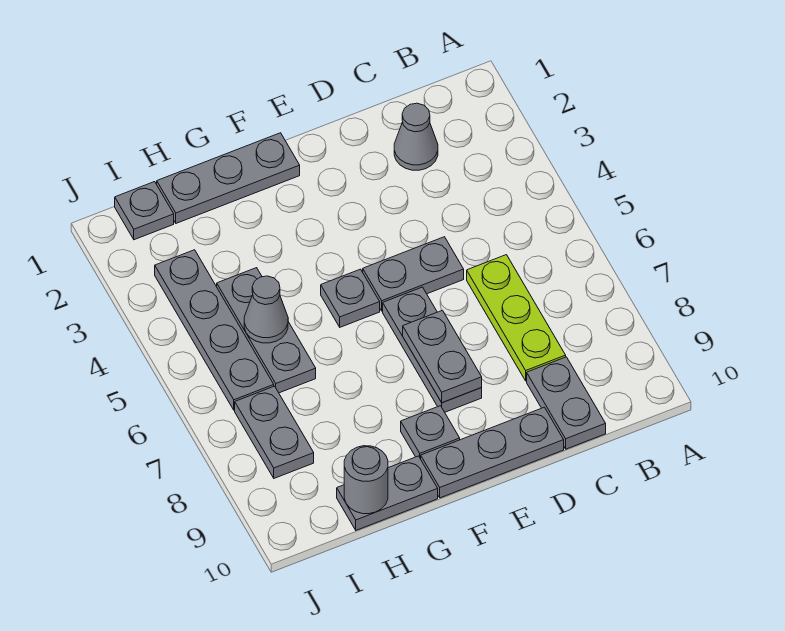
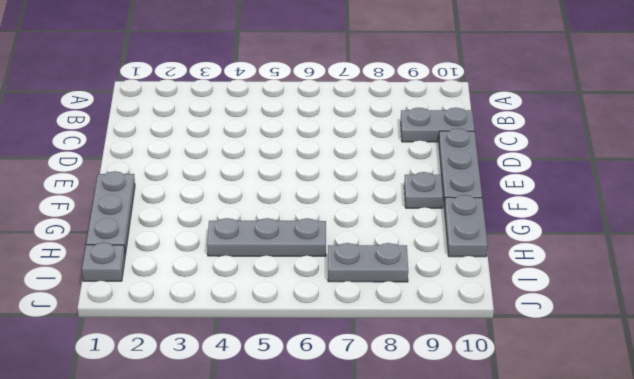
none -> grey 1x1 cone [394,103,438,170]
none -> lime 1x3 plate [467,255,566,381]
none -> grey 1x2 plate [363,237,464,311]

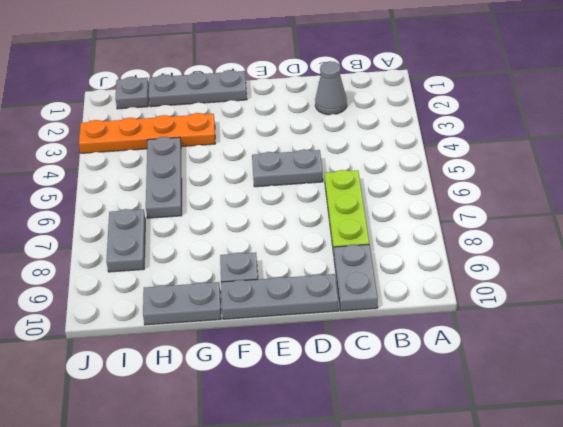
orange 1x4 plate [79,113,215,153] -> grey 1x4 plate [155,250,274,410]
none -> grey 1x3 plate [383,287,482,412]
none -> grey 1x1 plate [321,269,380,327]
none -> grey 1x2 plate [403,310,482,403]

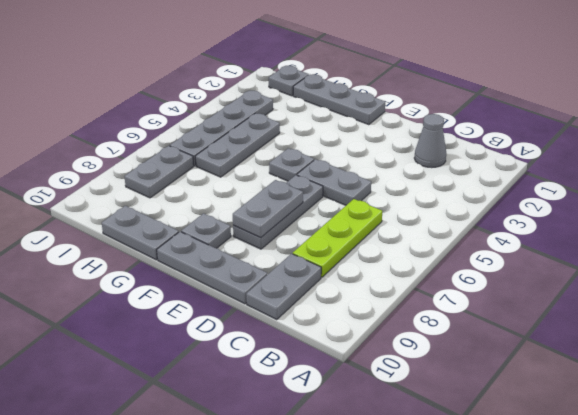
none -> grey 1x1 cone [244,276,288,343]
none -> grey 1x1 round brick [344,446,388,514]

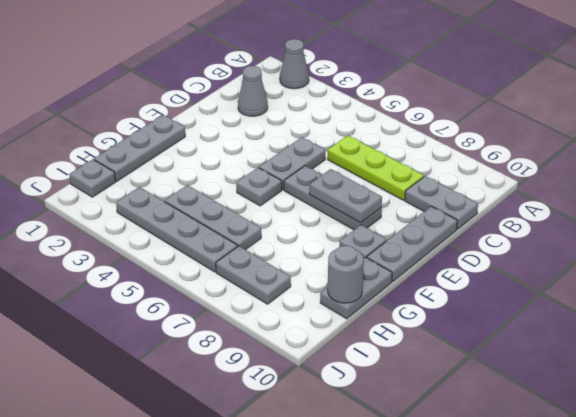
grey 1x1 cone [280,39,309,89] -> grey 1x1 cone moved to [244,276,288,343]

